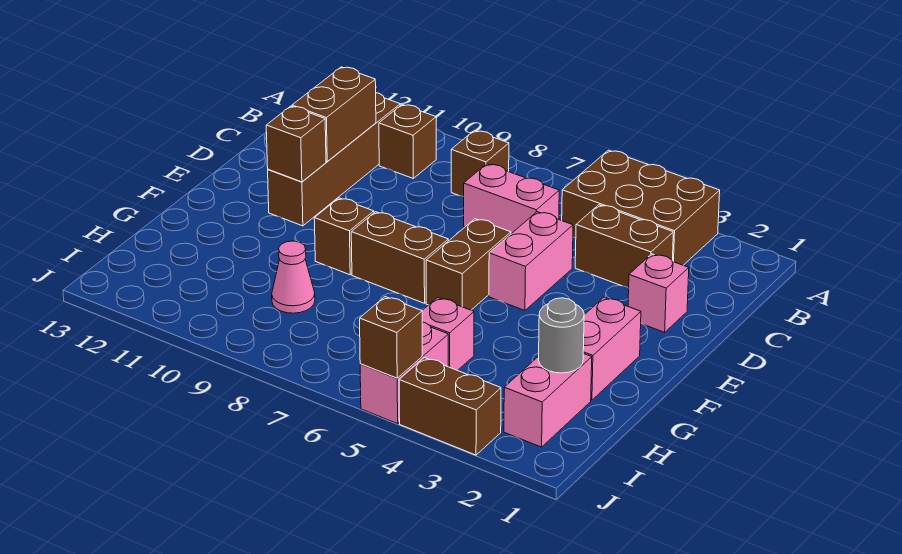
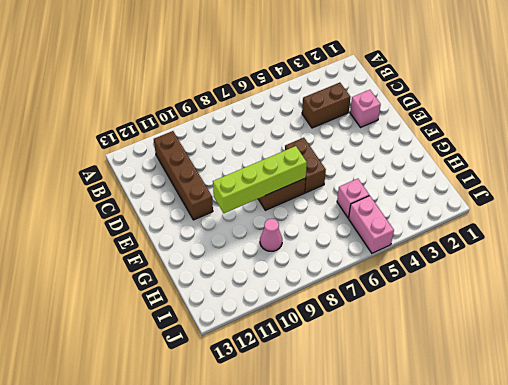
lime 1x4 brick [213,146,307,213] -> none
none -> brown 2x3 brick [562,150,720,265]
none -> brown 1x1 brick [451,131,509,197]
none -> brown 1x1 brick [379,105,436,178]

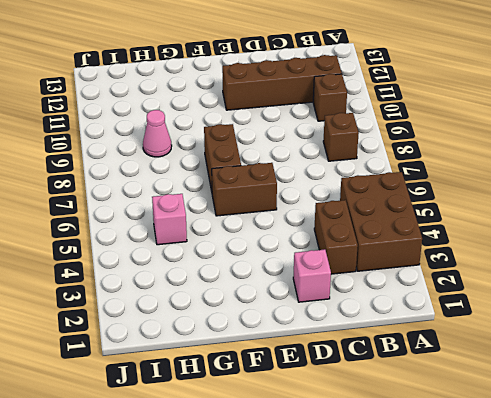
none -> pink 1x2 brick [464,164,559,234]
none -> pink 1x2 brick [489,212,573,311]
none -> pink 1x2 brick [583,297,641,400]

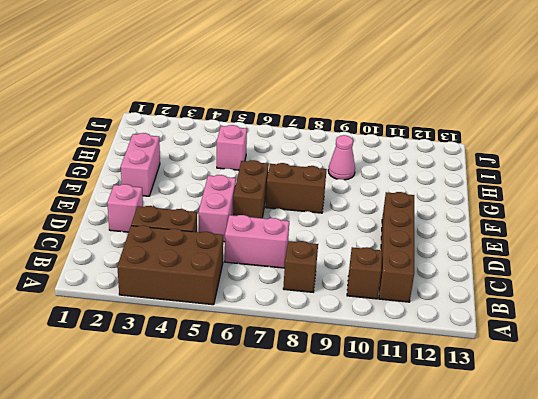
none -> brown 1x1 brick [314,198,374,275]
none -> pink 1x2 brick [504,353,592,447]
none -> pink 1x2 brick [360,322,448,424]

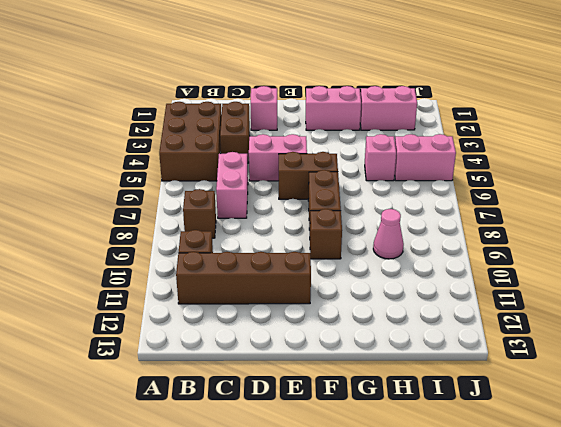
none -> brown 1x2 brick [399,358,501,455]
none -> brown 1x2 brick [292,67,376,162]
none -> brown 1x1 brick [266,106,326,182]

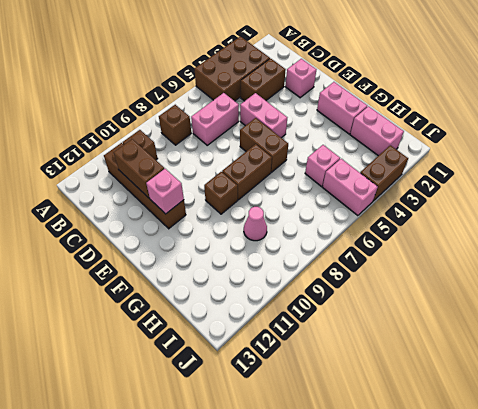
pink 1x1 brick [146,169,184,214] -> brown 1x1 brick [266,106,326,182]
none -> grey 1x1 round brick [539,298,584,373]
none -> brown 1x1 brick [360,297,422,378]

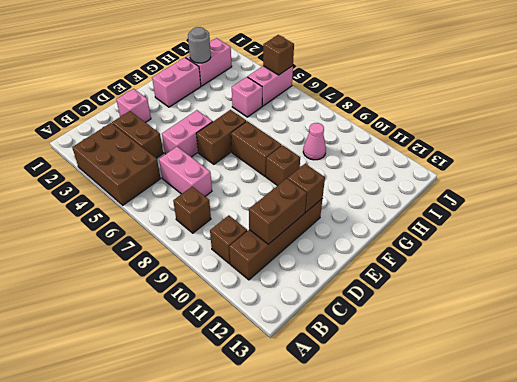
none -> brown 1x2 brick [399,358,501,455]

